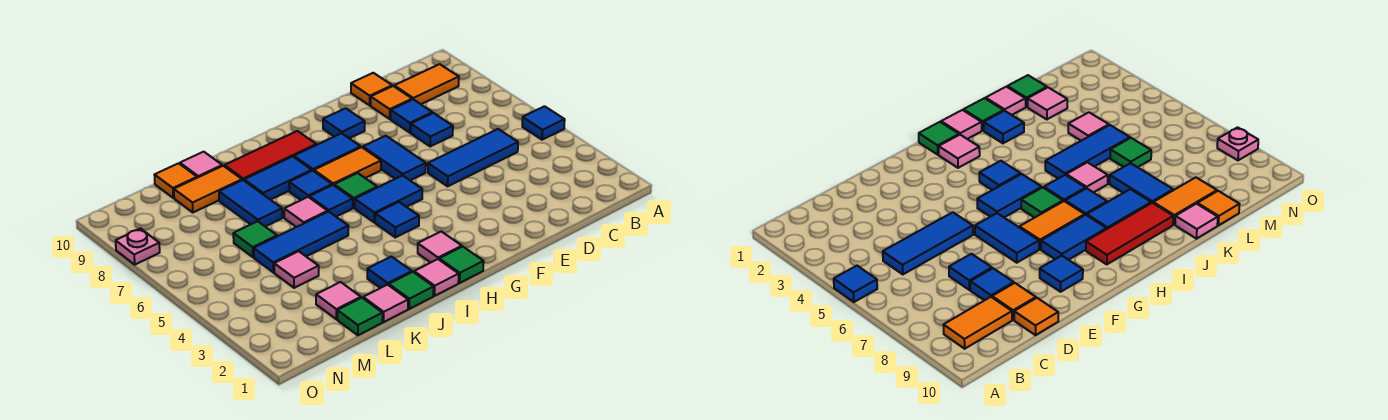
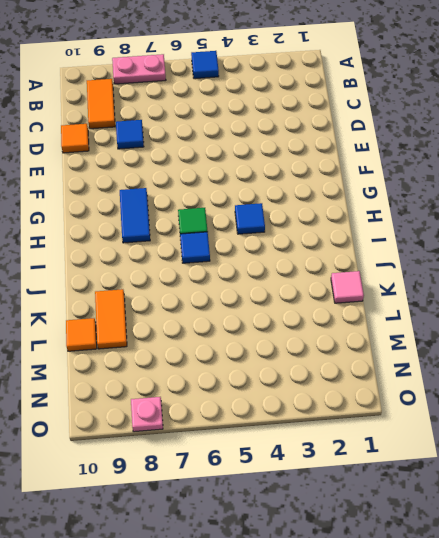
pink 1x2 plate [112,54,166,84] -> none
none -> blue 1x3 tile [428,129,518,186]
none -> blue 1x1 tile [411,113,453,146]
none -> orange 1x1 tile [371,86,412,119]
none -> blue 1x2 tile [363,136,426,181]

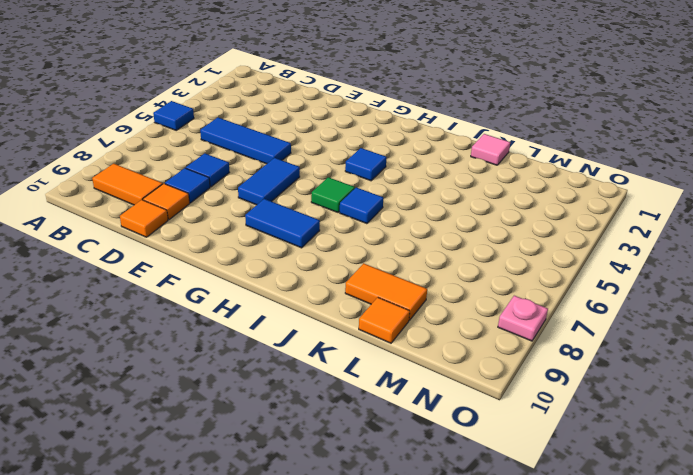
none -> blue 1x1 tile [323,108,365,138]
none -> blue 1x2 tile [355,175,422,223]
none -> orange 1x2 tile [314,147,381,185]
none -> green 1x1 tile [439,247,484,283]

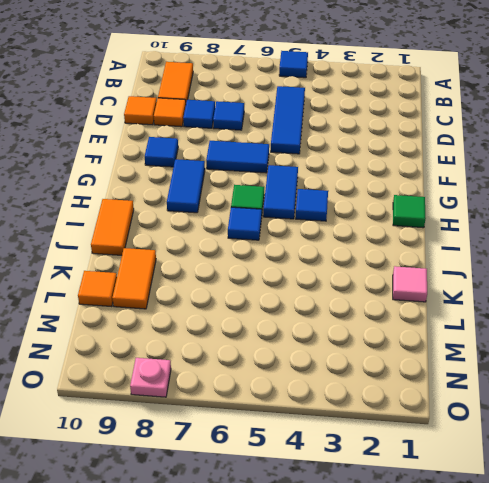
orange 1x2 tile [91,199,134,255] -> orange 1x2 tile moved to [314,147,381,185]
none -> pink 1x1 tile [418,231,462,263]
none -> red 1x3 tile [224,131,316,180]
none -> pink 1x1 tile [414,259,459,296]
none -> blue 1x1 tile [289,171,332,200]

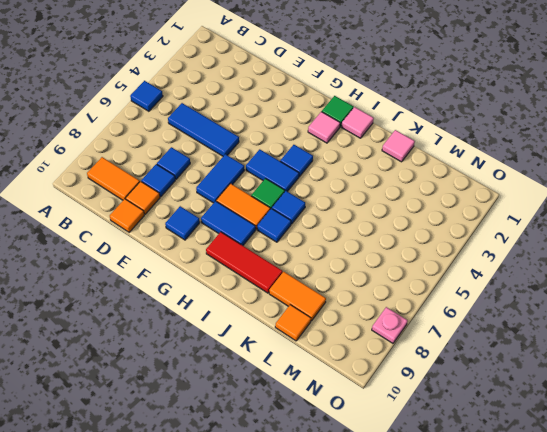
none -> blue 1x2 tile [244,156,312,200]
none -> green 1x1 tile [389,272,434,309]
none -> blue 1x1 tile [367,257,412,288]
none -> blue 1x3 tile [254,212,348,273]

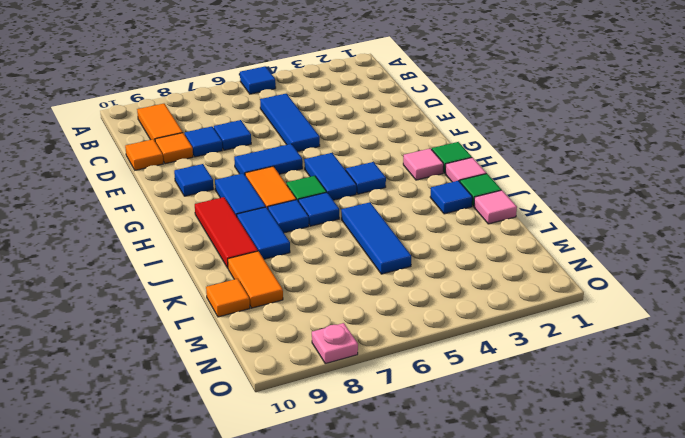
none -> pink 1x1 tile [284,197,328,227]
none -> blue 1x2 tile [219,180,282,226]
none -> pink 1x1 tile [180,152,222,178]
none -> green 1x1 tile [337,298,383,335]

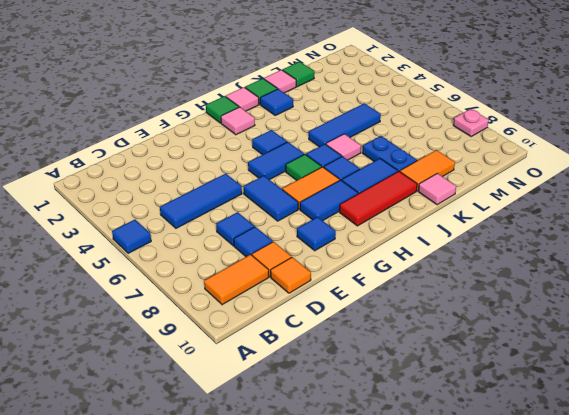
blue 1x2 plate [362,136,417,171] -> blue 1x2 tile [219,180,282,226]
none -> pink 1x1 tile [316,282,361,319]
none -> pink 1x1 tile [274,251,319,288]
none -> green 1x1 tile [233,221,277,257]
none -> orange 1x1 tile [155,163,197,198]

